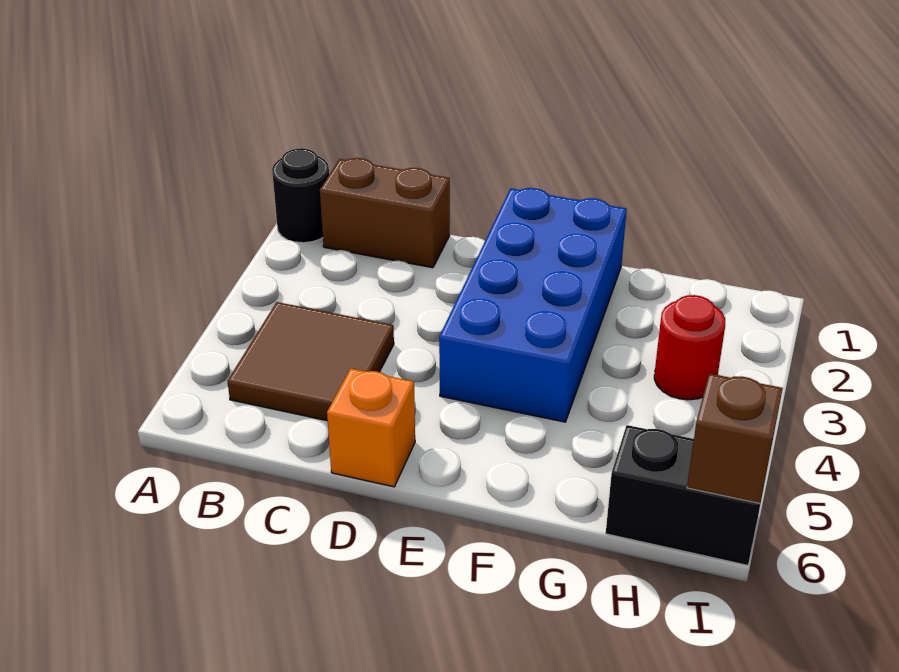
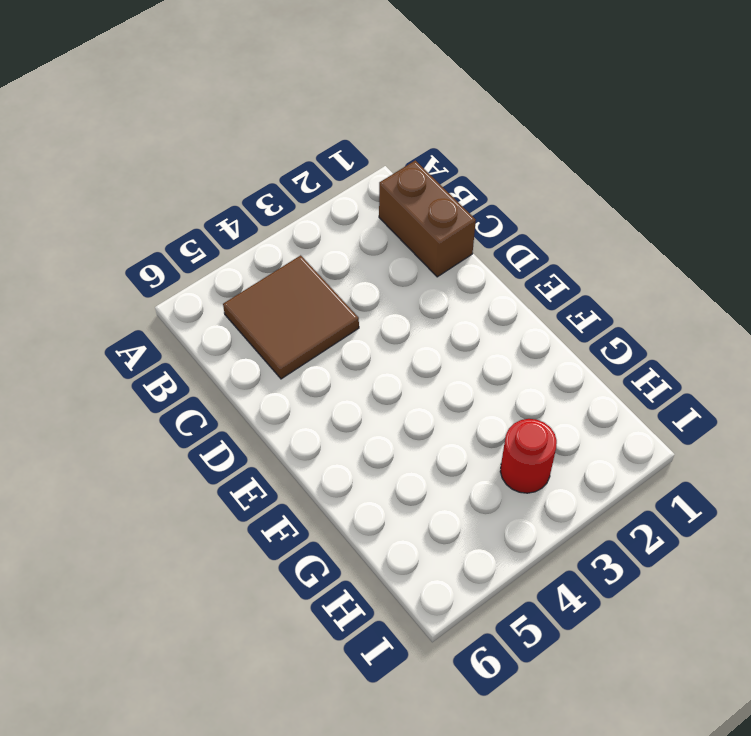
none -> black 1x1 round brick [272,148,329,243]
none -> orange 1x1 brick [327,369,415,487]

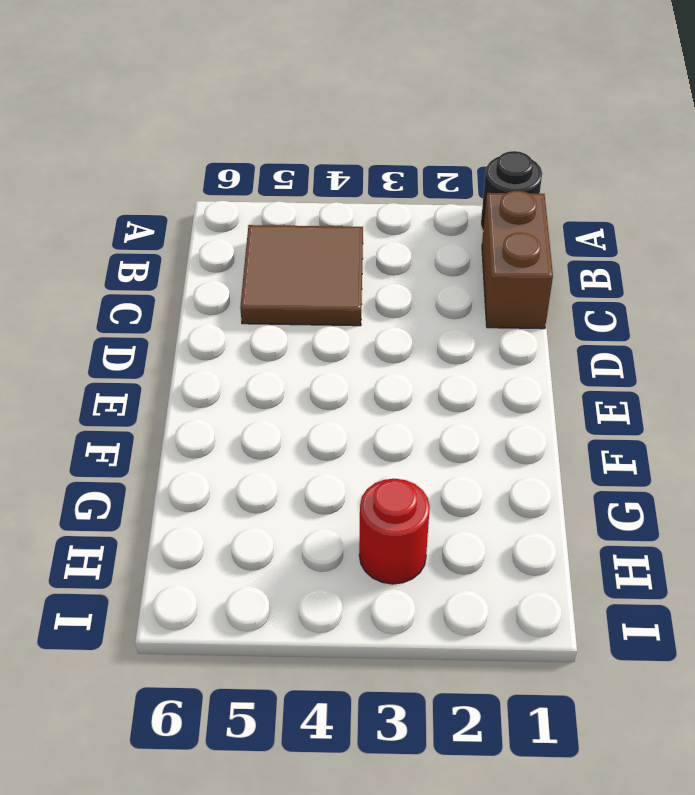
none -> orange 1x1 brick [327,369,415,487]
none -> blue 2x4 brick [439,188,627,422]

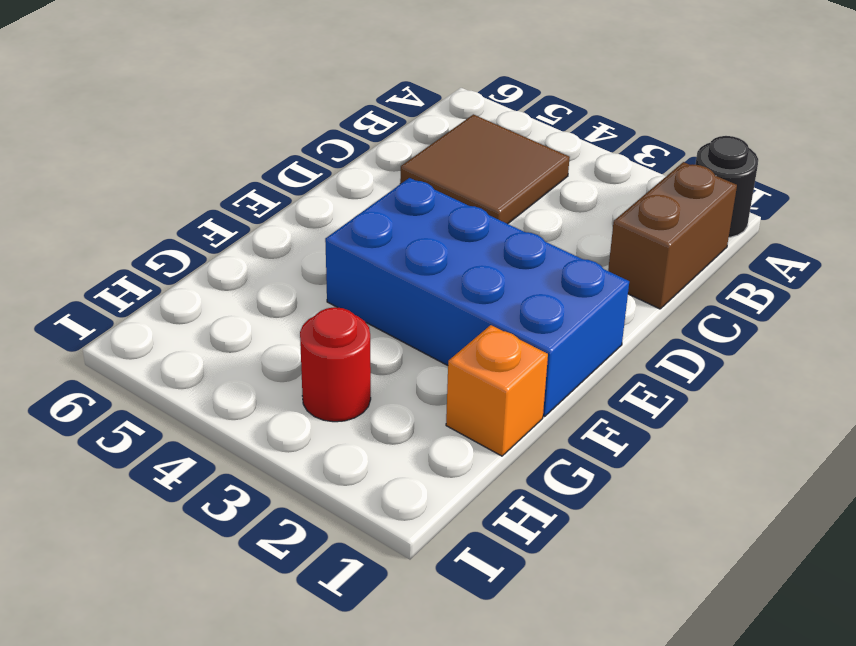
orange 1x1 brick [446,325,548,456] -> orange 1x1 brick moved to [327,369,415,487]
none -> black 1x2 brick [606,425,767,565]
none -> brown 1x1 brick [687,374,783,503]

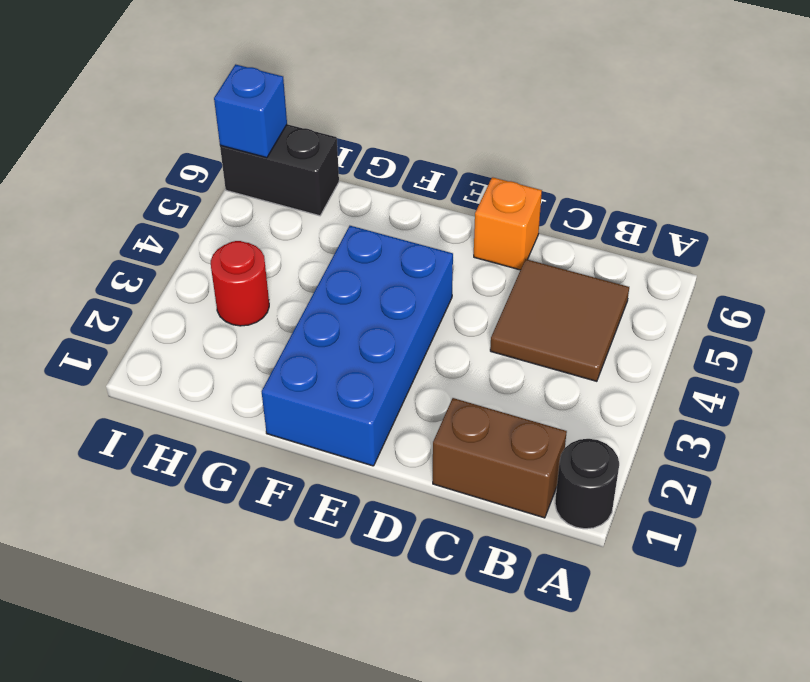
blue 1x1 brick [214,64,287,158] -> brown 1x1 brick [687,374,783,503]

